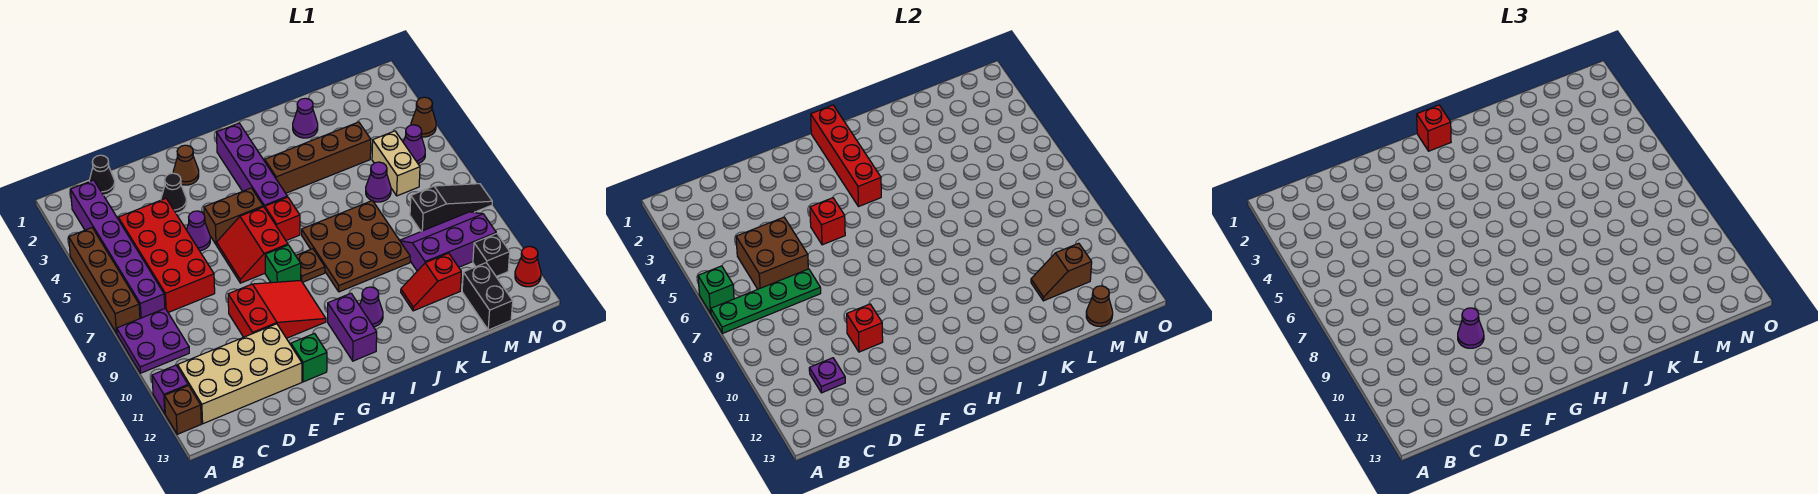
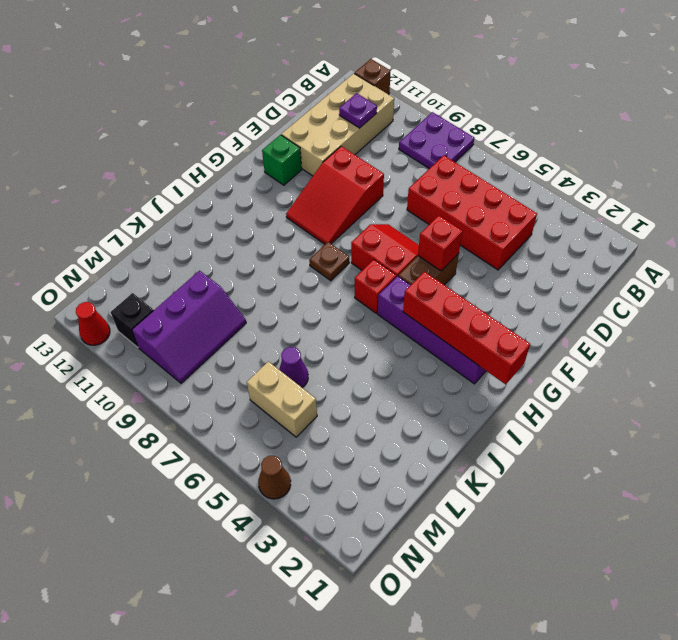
none -> brown 1x4 brick [69,228,140,333]
none -> purple 1x1 brick [152,365,188,413]
none -> purple 1x6 brick [70,180,165,318]
none -> black 1x1 cone [89,155,115,195]

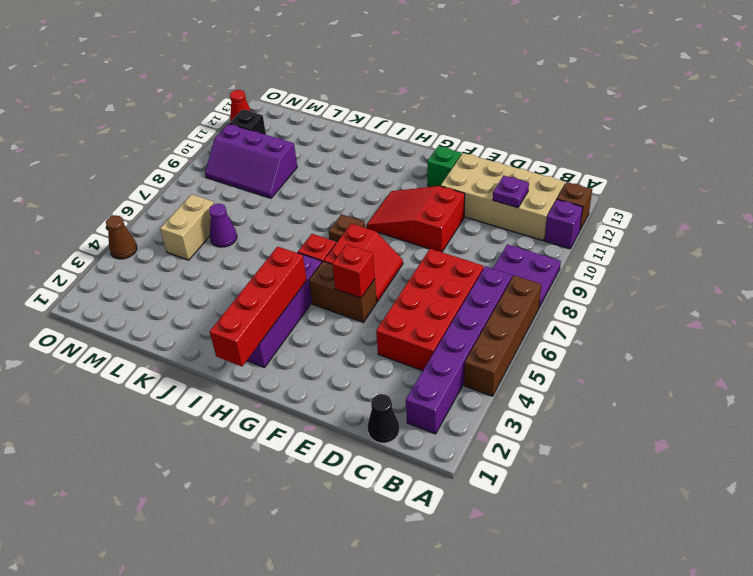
none -> black 1x1 cone [161,173,187,213]
none -> purple 1x1 cone [187,211,210,251]
none -> brown 1x1 cone [173,145,199,185]
none -> green 1x1 brick [265,245,301,283]

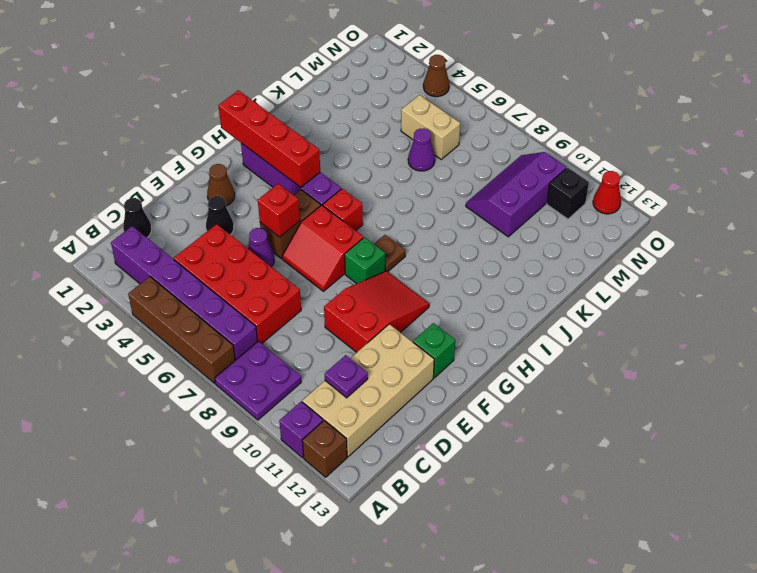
none -> purple 1x2 brick [328,293,377,361]
none -> brown 1x4 brick [265,122,371,193]
none -> brown 3x3 plate [302,201,410,292]
none -> purple 1x1 cone [359,287,383,327]

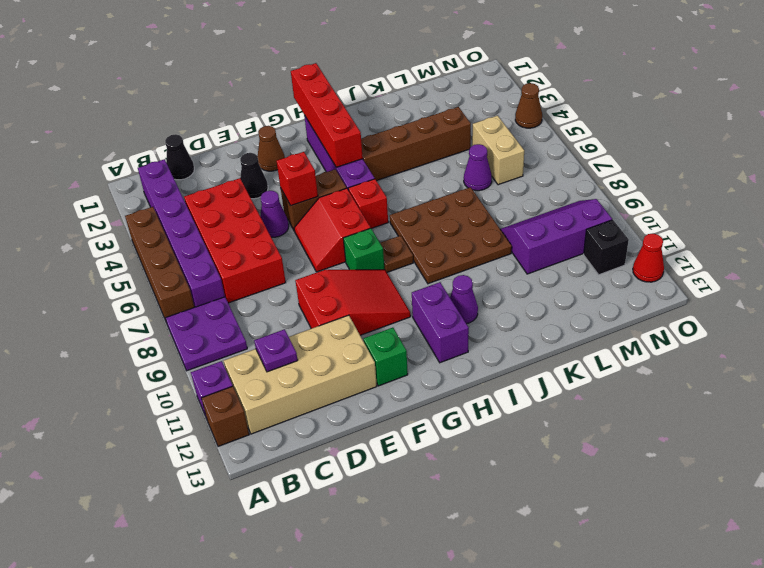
none -> purple 1x1 cone [293,98,318,138]
none -> red 1x2 slope [401,253,461,311]
none -> black 1x3 slope [410,184,492,231]
none -> black 1x2 brick [462,263,513,330]

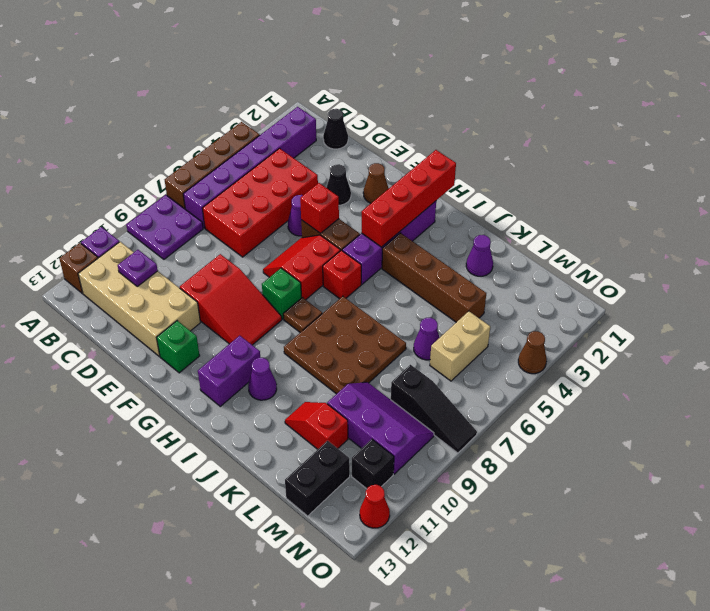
none -> purple 1x1 cone [403,125,425,164]
none -> green 1x1 brick [698,266,734,313]
none -> green 1x4 plate [711,269,821,333]
none -> brown 2x2 brick [736,217,808,289]

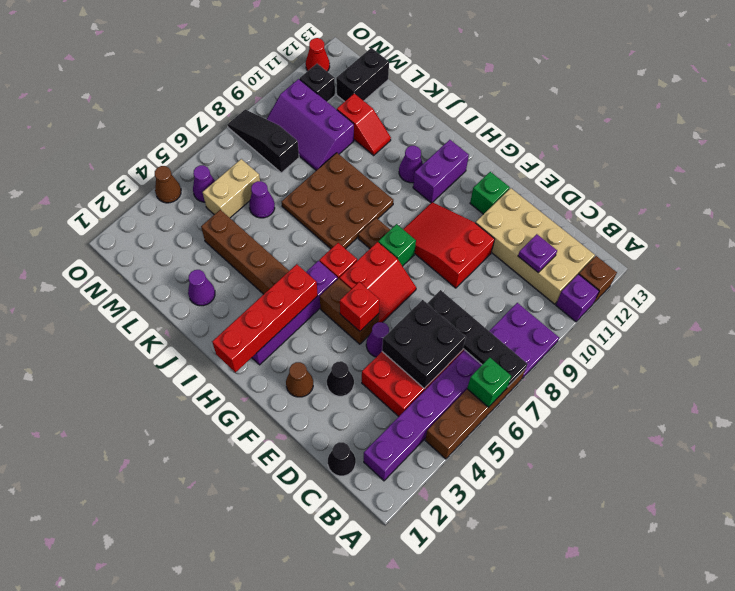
black 1x4 plate [427,290,527,387] -> green 1x4 plate [711,269,821,333]
black 2x2 brick [382,300,466,389] -> brown 2x2 brick [736,217,808,289]
none -> red 1x1 brick [847,304,883,352]
none -> brown 1x2 slope [1031,243,1092,301]
none -> brown 1x1 cone [1086,286,1113,326]
none -> purple 1x1 cone [1458,308,1484,348]

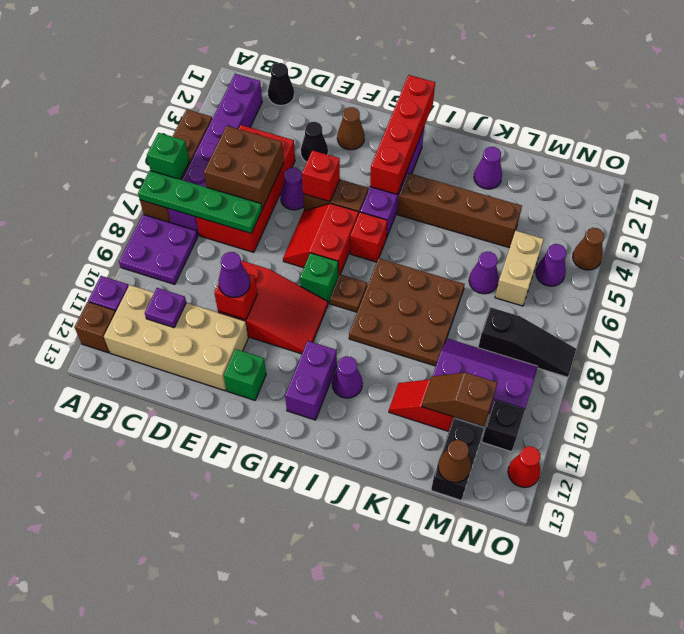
none -> red 1x1 brick [1417,105,1451,151]

